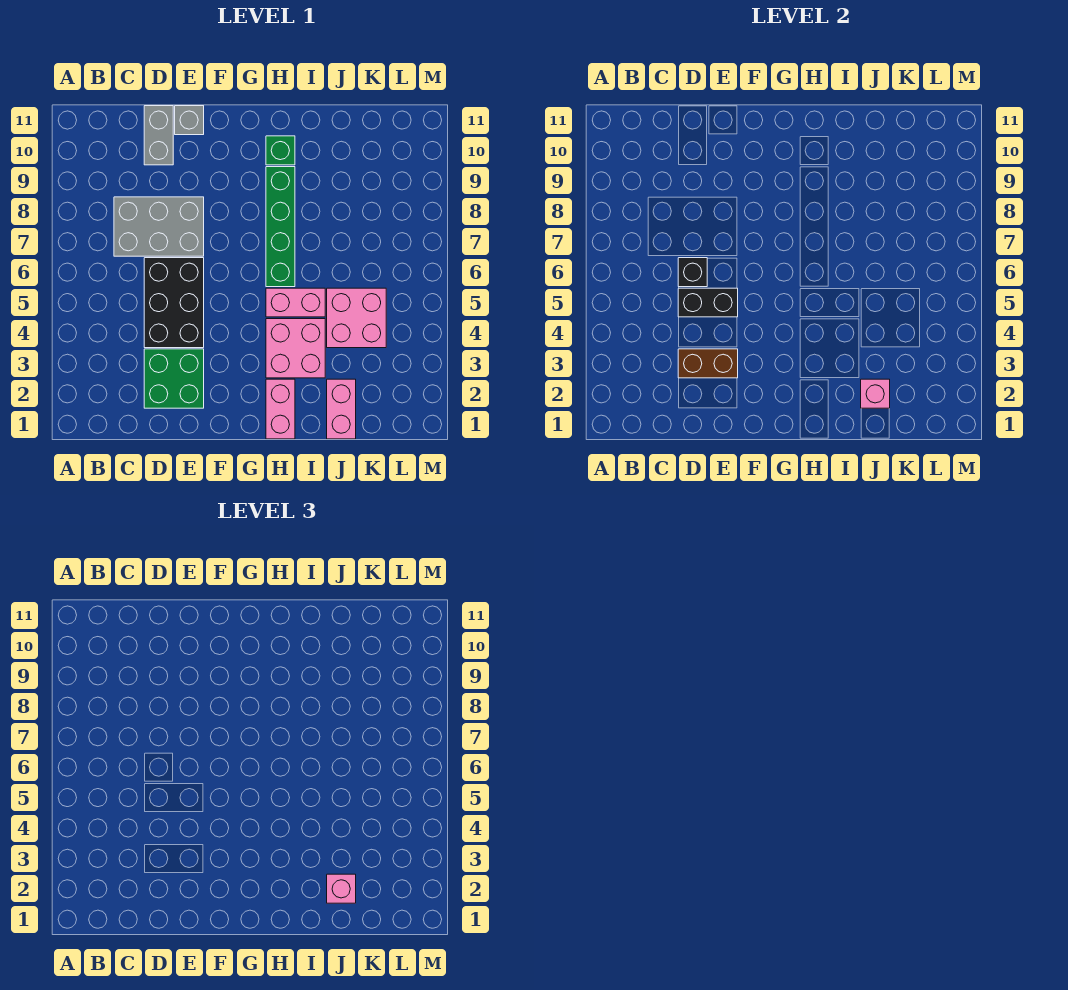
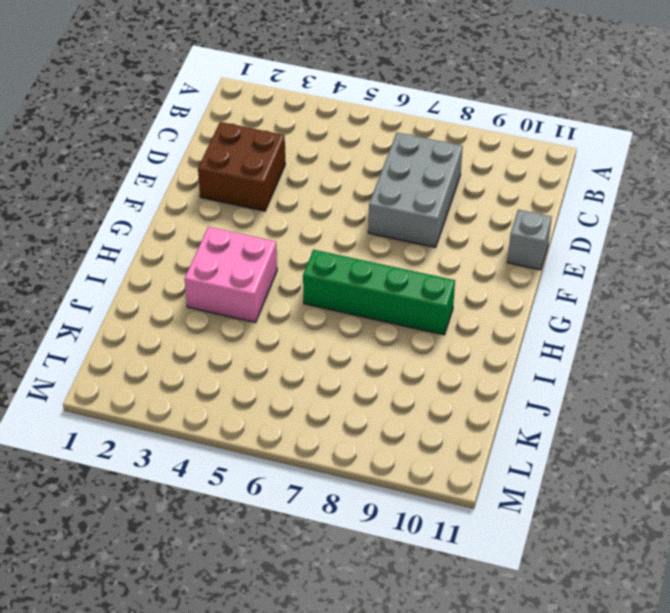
brown 2x2 brick [198,122,285,211] -> green 2x2 brick [144,349,204,408]
none -> black 2x3 brick [144,258,204,348]
none -> grey 1x2 brick [144,106,173,165]
none -> pink 1x2 brick [266,379,295,439]

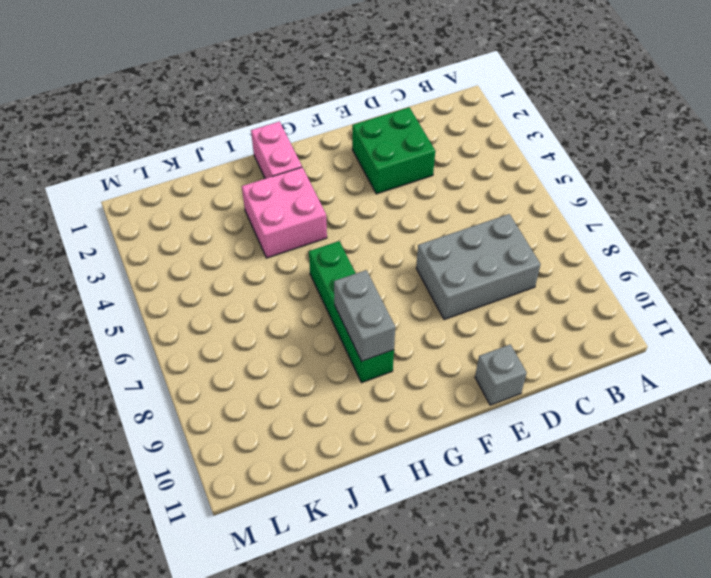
grey 1x2 brick [334,270,395,361] -> grey 1x2 brick moved to [144,106,173,165]
none -> black 2x3 brick [144,258,204,348]
none -> pink 1x2 brick [266,288,325,317]
none -> green 1x1 brick [266,136,295,165]

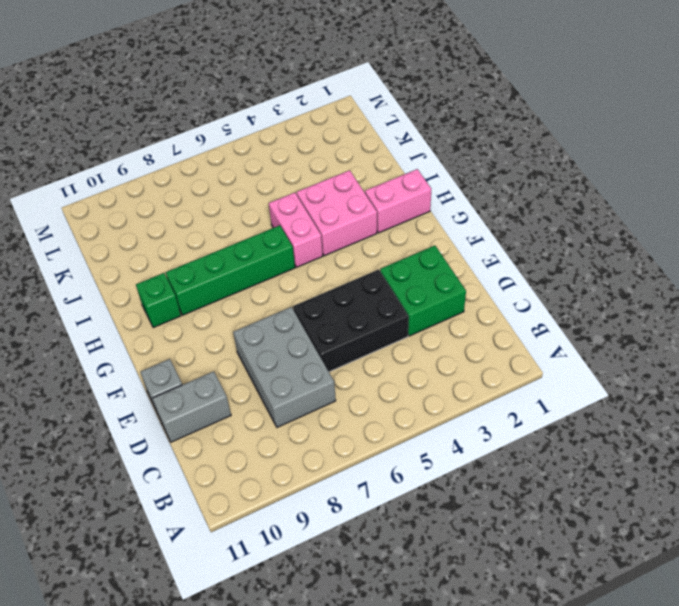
none -> pink 1x2 brick [327,379,356,439]
none -> pink 2x2 brick [327,288,386,348]
none -> brown 1x2 brick [678,349,738,378]

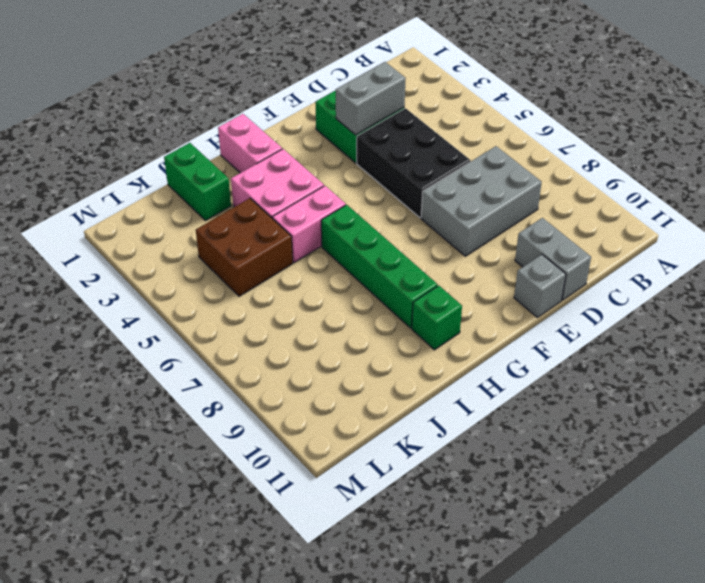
grey 1x2 brick [336,62,406,135] -> brown 1x2 brick [678,349,738,378]
green 1x2 brick [164,143,231,221] -> pink 1x2 brick [327,379,356,439]
brown 2x2 brick [196,198,293,296] -> pink 2x2 brick [327,288,386,348]
none -> black 1x2 brick [678,288,738,317]
none -> black 1x1 brick [678,258,707,287]
none -> pink 1x1 brick [861,379,890,408]

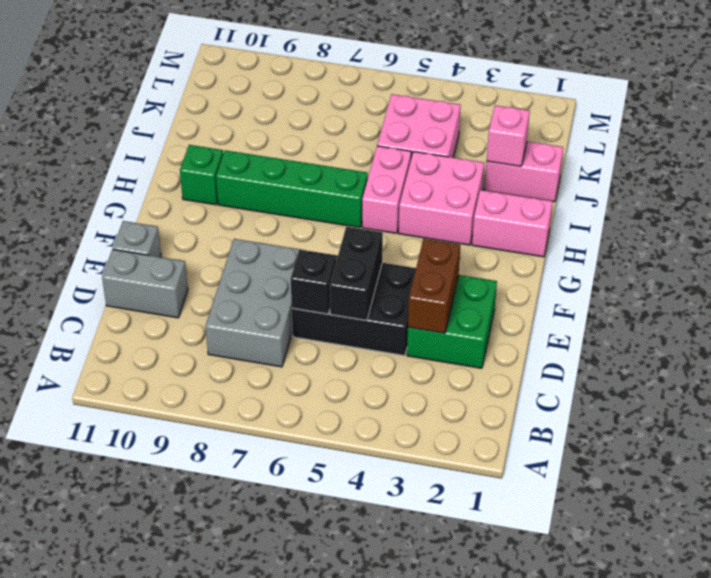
none -> pink 1x1 brick [327,874,356,903]

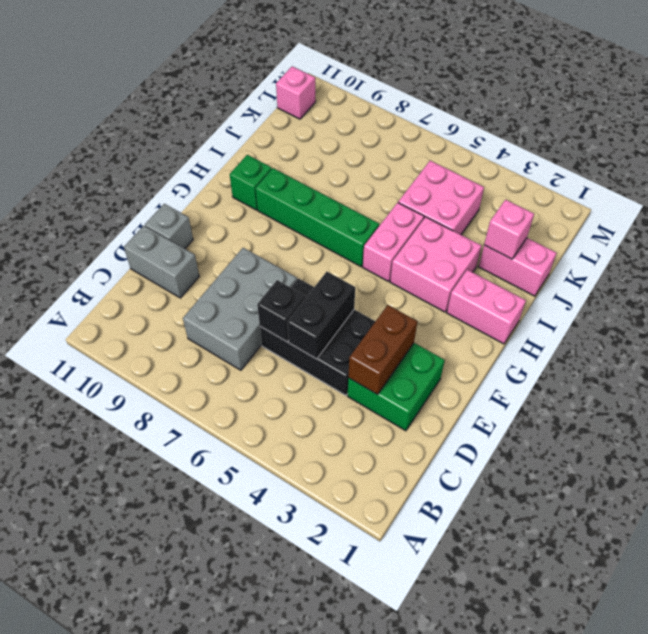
pink 1x1 brick [276,66,316,119] -> pink 1x1 brick moved to [327,874,356,903]

